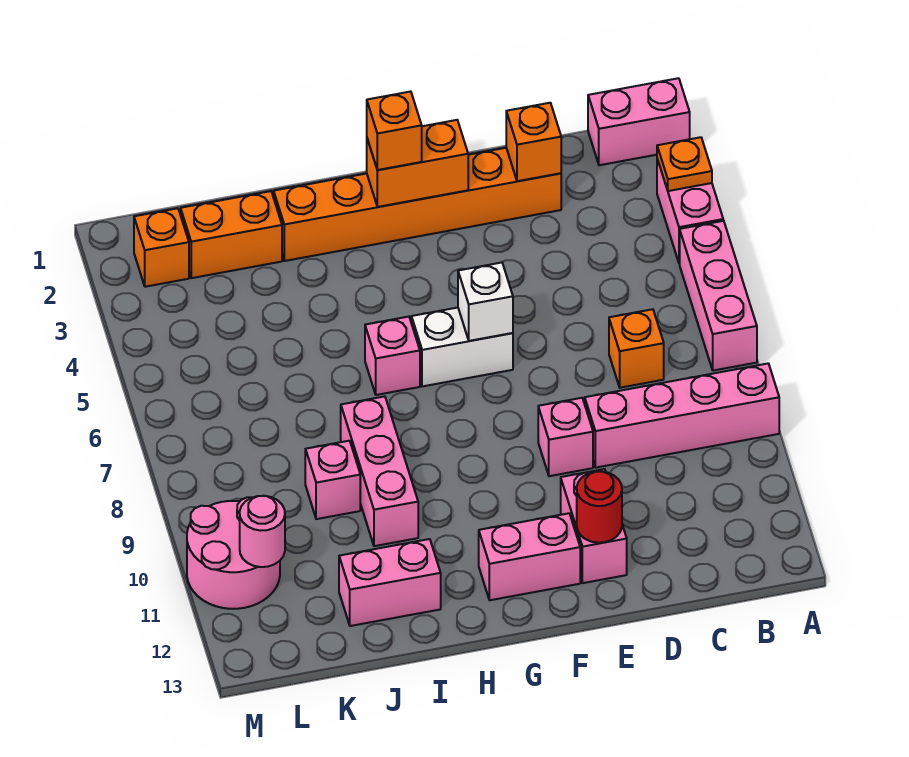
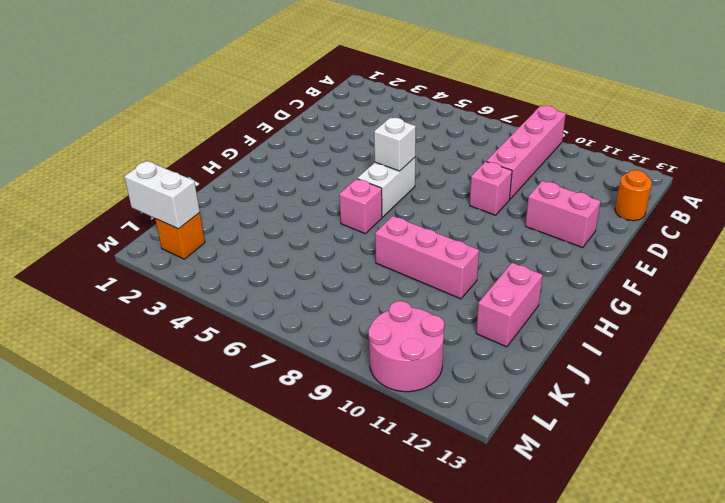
orange 1x1 round brick [615,170,652,221] -> none
white 1x2 brick [124,161,200,229] -> none
none -> pink 1x2 brick [588,78,690,165]
none -> pink 1x2 brick [657,159,723,264]
none -> pink 1x3 brick [680,221,757,371]

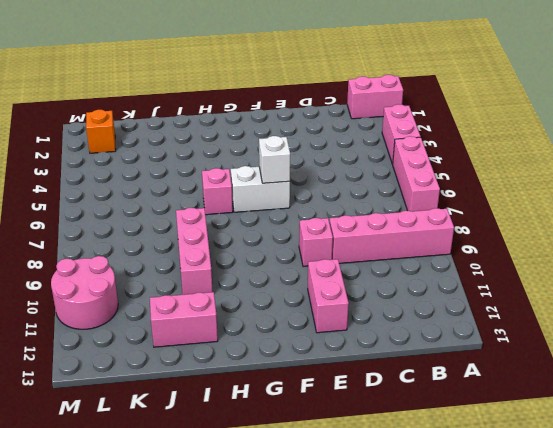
none -> orange 1x1 brick [609,309,664,388]
none -> orange 1x6 brick [274,148,561,261]
none -> pink 1x2 brick [479,513,580,600]

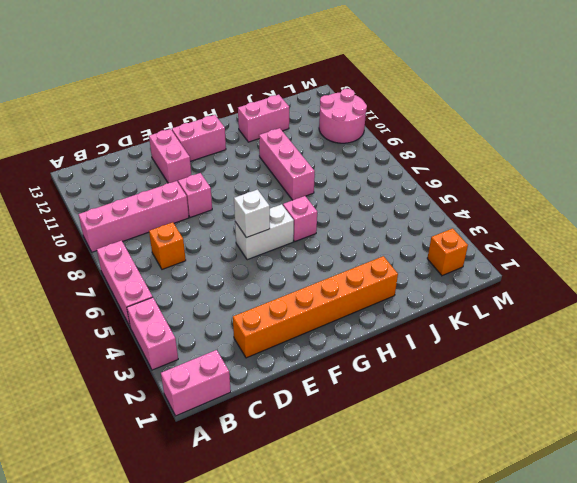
none -> orange 1x2 brick [181,191,282,278]
none -> pink 1x1 brick [305,441,360,519]
none -> orange 1x1 plate [657,137,712,191]

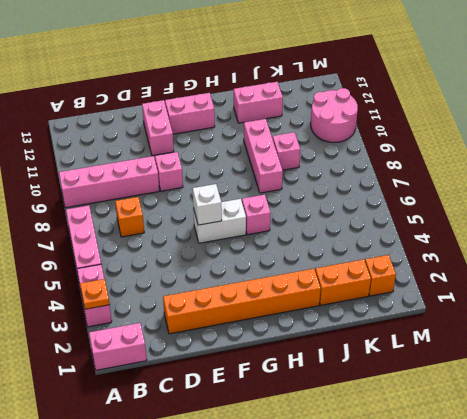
none -> orange 1x1 brick [506,103,561,181]
none -> red 1x1 round brick [577,471,622,543]
none -> orange 1x2 brick [367,120,468,207]

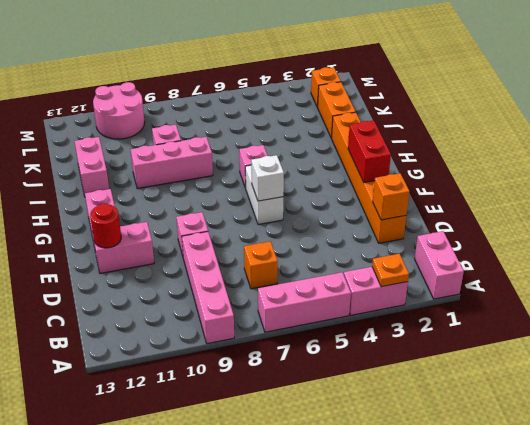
red 1x2 brick [348,121,391,183] -> orange 1x2 brick [367,120,468,207]
none -> pink 1x1 round brick [240,496,285,567]
none -> orange 1x1 brick [367,92,422,170]

